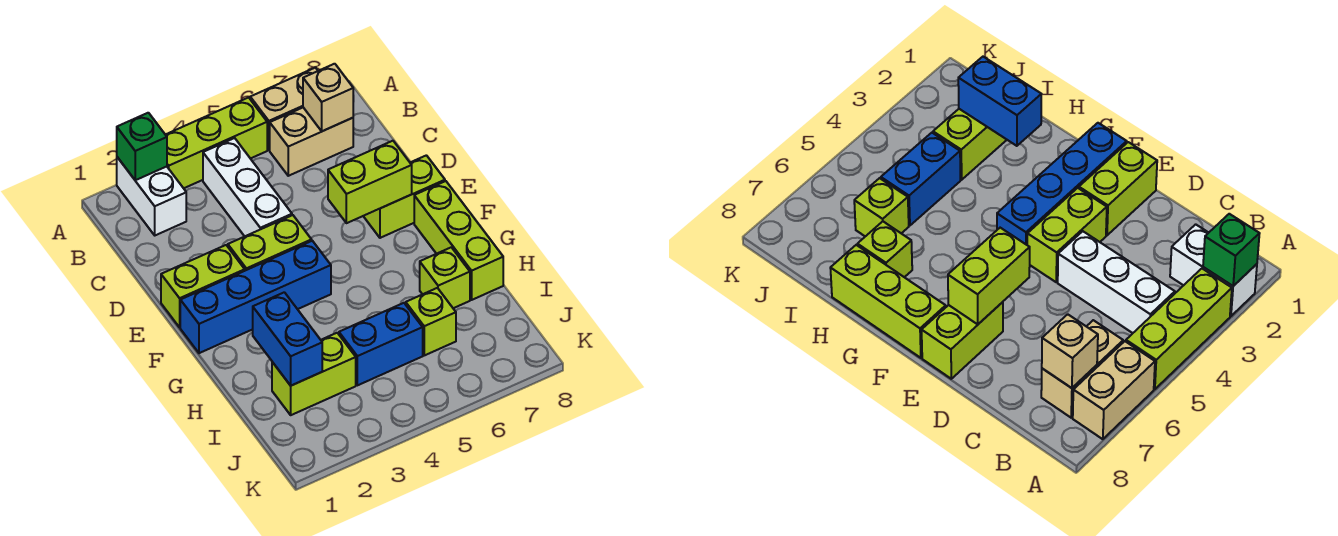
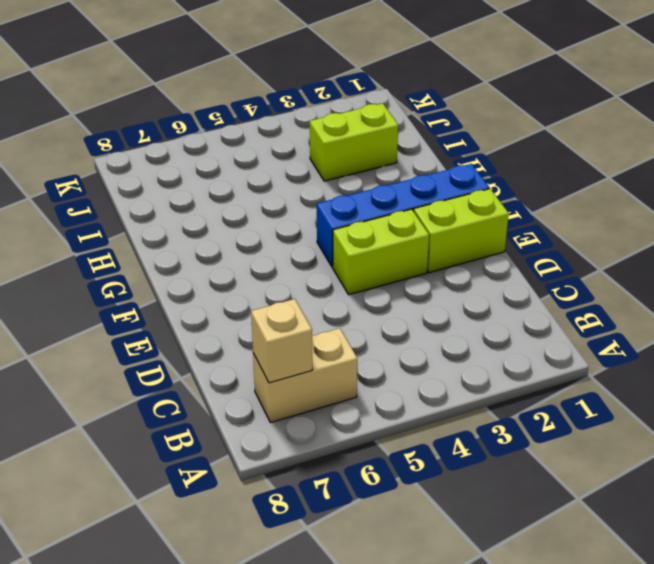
none -> white 1x2 brick [117,157,186,235]
none -> lime 1x3 brick [166,98,267,188]
none -> tan 1x2 brick [250,68,318,150]

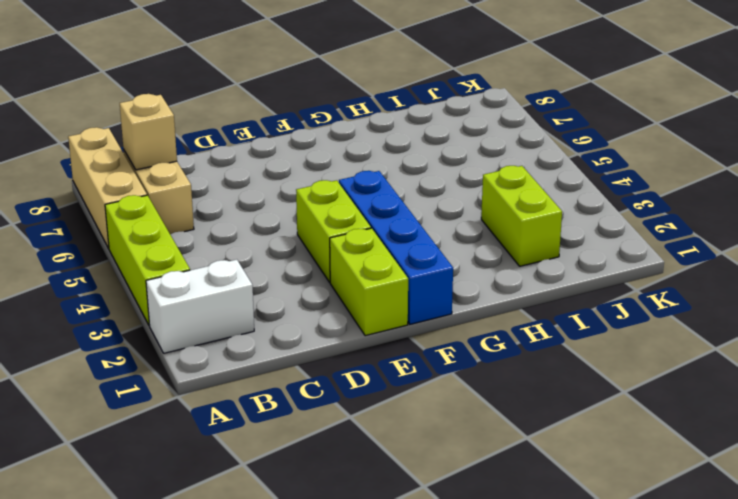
tan 1x3 brick [68,127,147,248] -> tan 1x2 brick [250,68,318,150]
none -> white 1x3 brick [203,138,292,236]
none -> lime 1x2 brick [364,155,445,238]
none -> lime 1x3 brick [414,181,503,300]

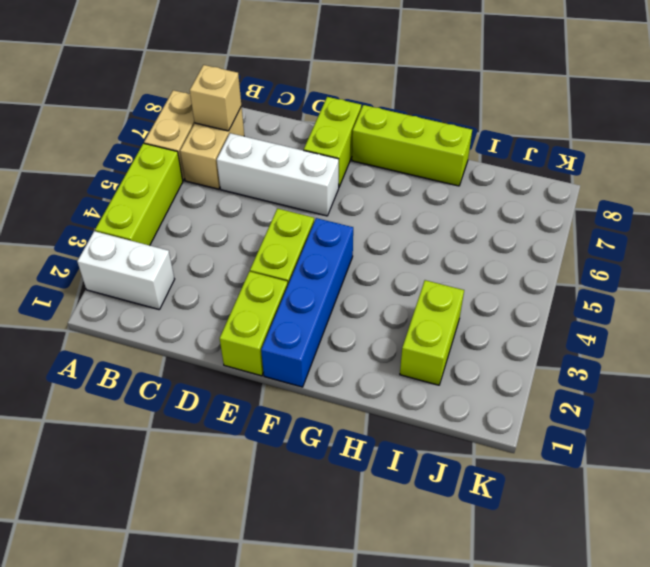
white 1x3 brick [217,133,339,216] -> white 1x3 brick moved to [203,138,292,236]
none -> lime 1x1 brick [420,247,470,308]
none -> blue 1x2 brick [339,303,423,385]
none -> lime 1x1 brick [406,288,456,355]

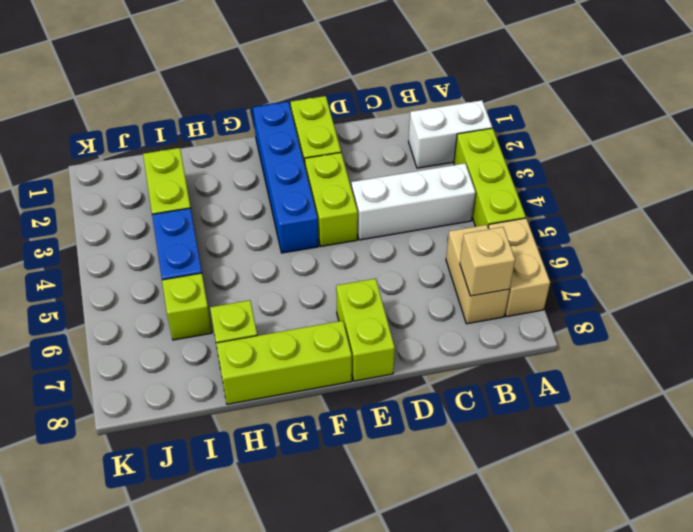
none -> green 1x1 brick [117,113,167,180]
none -> lime 1x2 brick [328,141,412,223]
none -> blue 1x2 brick [253,292,322,386]

